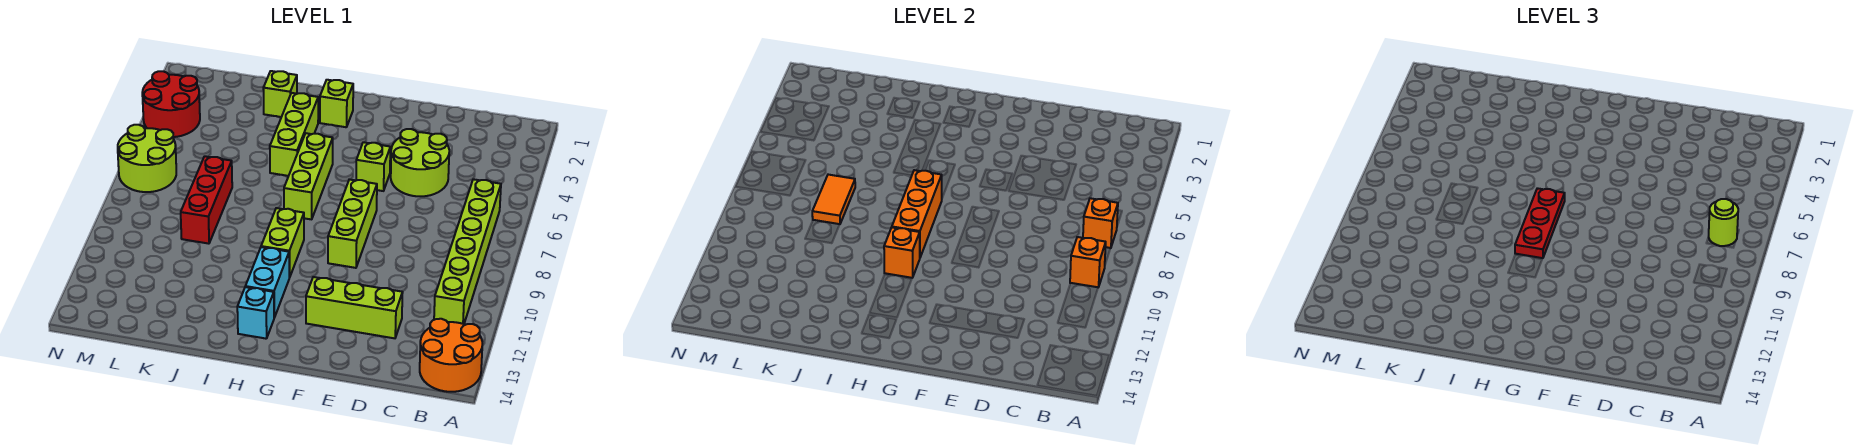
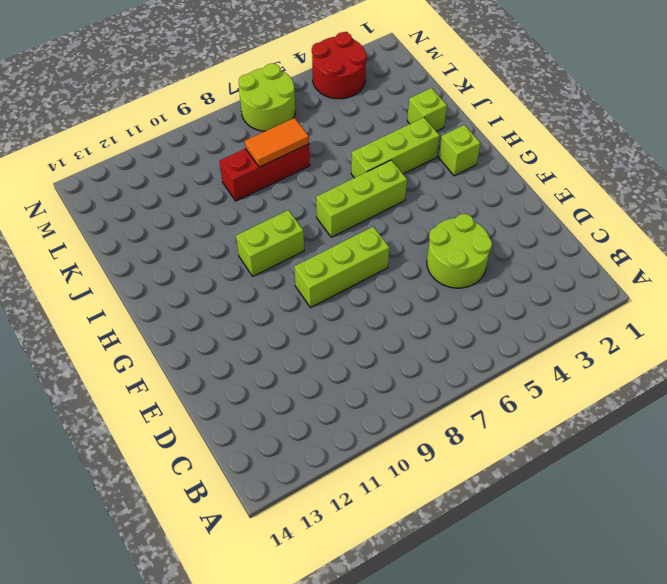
none -> orange 2x2 round brick [420,319,482,392]
none -> lime 1x6 brick [434,179,501,324]
none -> lime 1x3 brick [306,277,403,338]

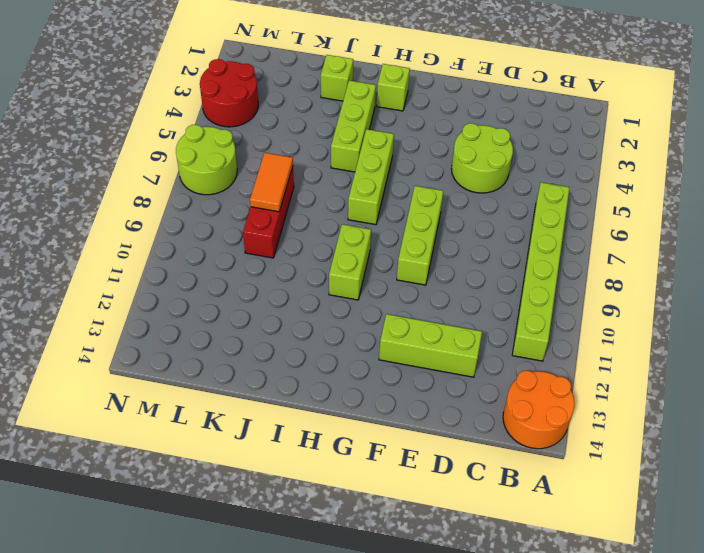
none -> lime 1x1 brick [356,142,390,191]
none -> cyan 1x2 brick [245,247,289,318]
none -> cyan 1x1 brick [237,287,274,339]

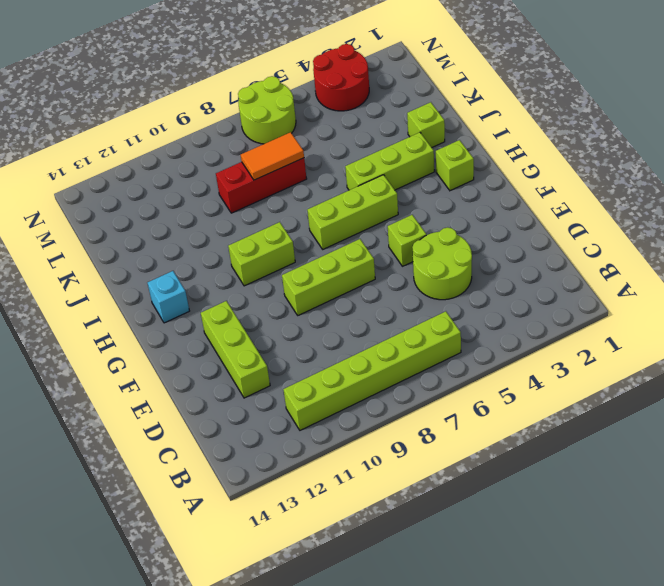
none -> orange 2x2 round brick [420,319,482,392]
none -> cyan 1x2 brick [245,247,289,318]
none -> orange 1x1 brick [1083,198,1118,248]

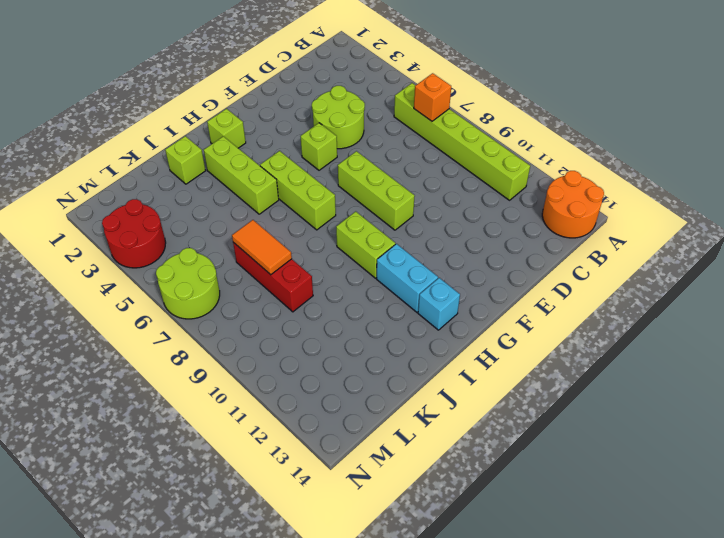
none -> lime 1x3 brick [306,277,403,338]
none -> orange 1x1 brick [1070,237,1106,287]
none -> orange 1x3 brick [892,170,942,257]

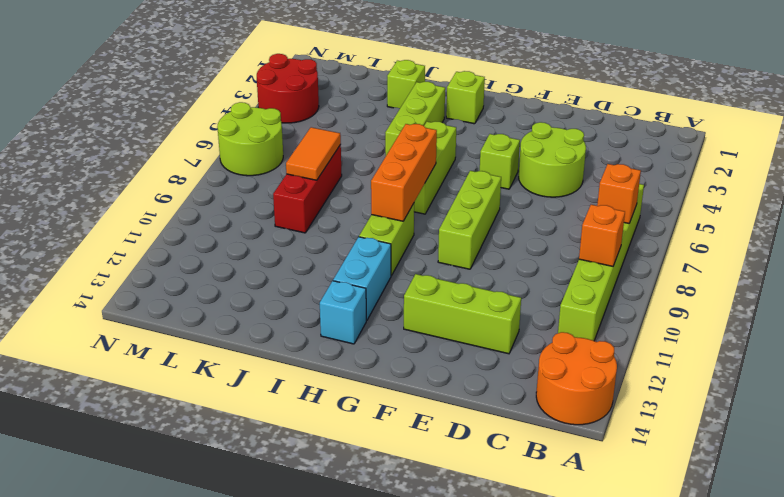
none -> orange 1x1 brick [884,227,920,278]
none -> lime 1x1 round brick [1709,199,1738,246]
none -> red 1x3 plate [1515,188,1565,258]

